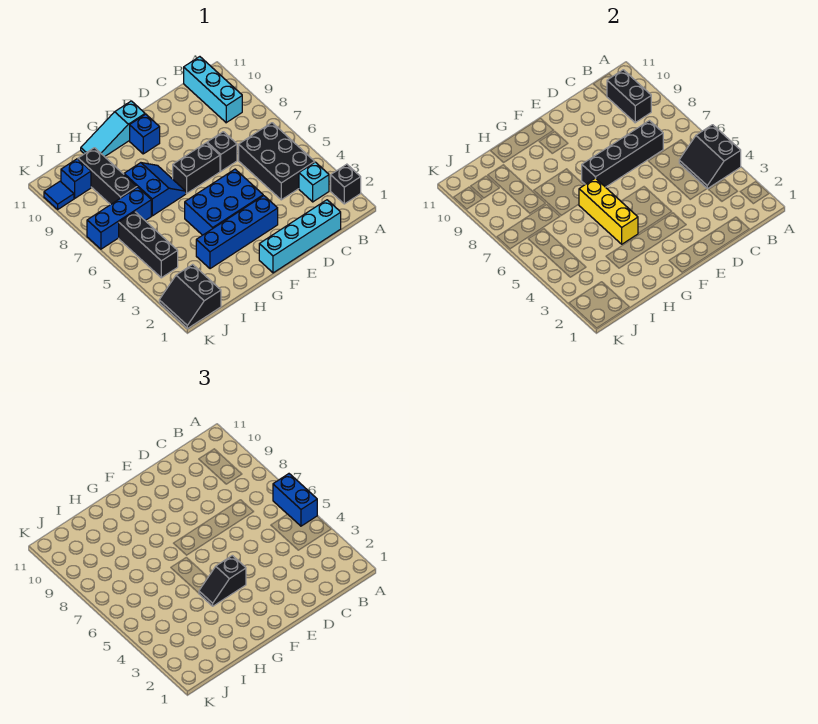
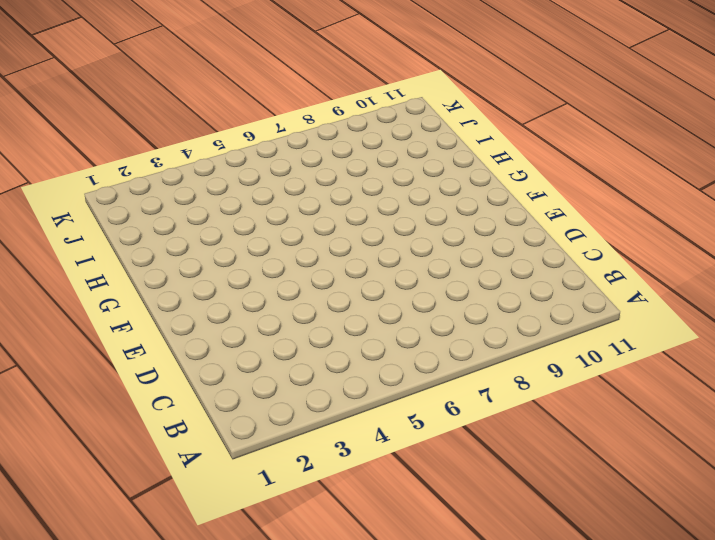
none -> black 1x1 brick [331,164,361,204]
none -> cyan 1x1 brick [299,162,329,202]
none -> black 2x3 brick [239,123,315,200]

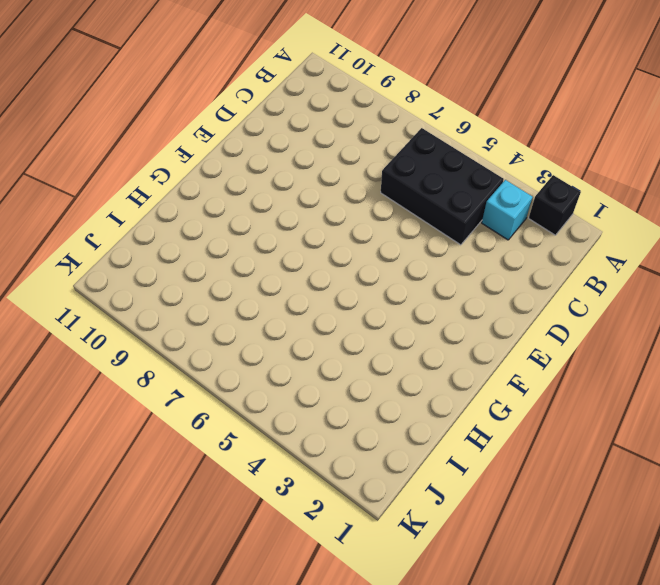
none -> cyan 1x3 brick [184,57,242,123]
none -> cyan 1x4 brick [259,200,341,273]
none -> black 1x1 brick [207,132,237,171]

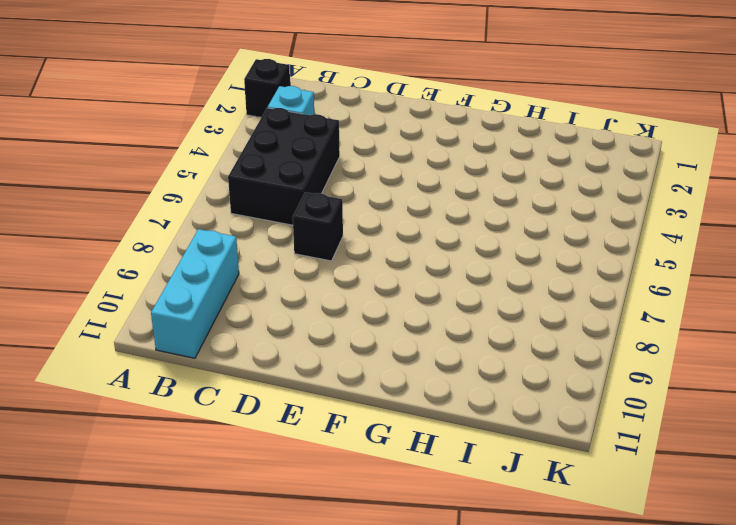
none -> cyan 1x4 brick [259,200,341,273]
none -> blue 1x4 brick [196,196,278,269]
none -> blue 2x3 brick [185,169,263,235]

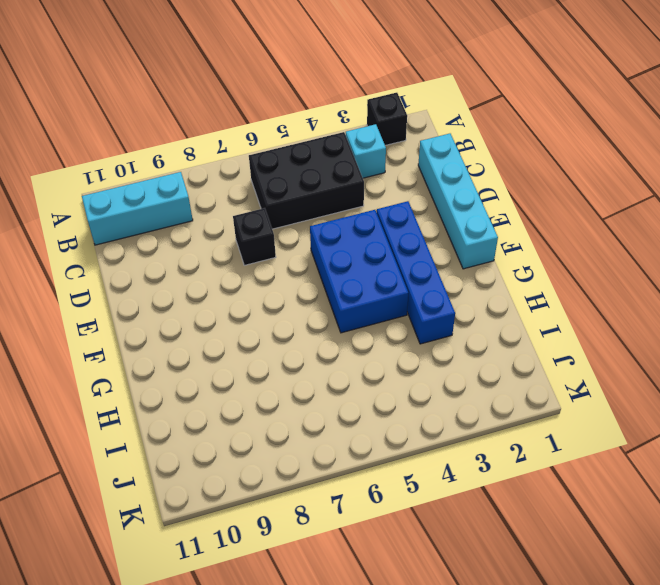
none -> black 1x2 brick [173,143,220,193]
none -> blue 1x1 brick [130,114,160,154]
none -> cyan 1x3 slope [81,101,145,157]

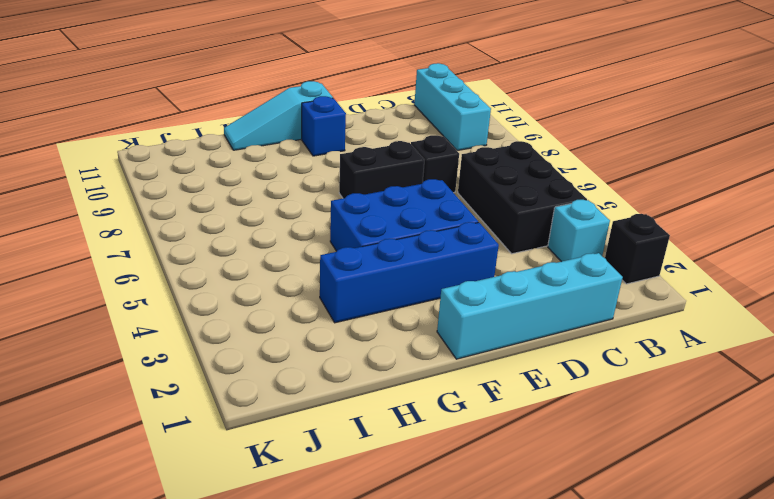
none -> blue 2x2 slope [124,163,186,216]
none -> blue 1x3 brick [87,187,151,249]
none -> black 1x3 brick [78,148,137,205]

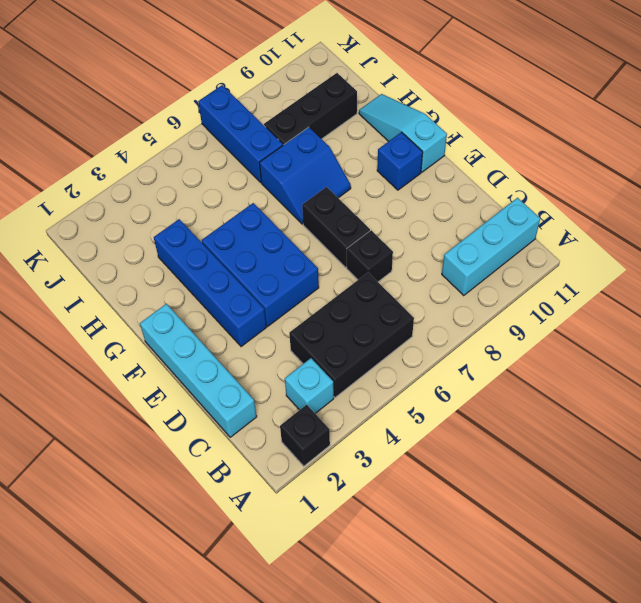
none -> black 2x2 slope [159,264,221,329]
none -> black 1x3 brick [119,212,178,278]
none -> blue 1x1 brick [61,159,91,198]

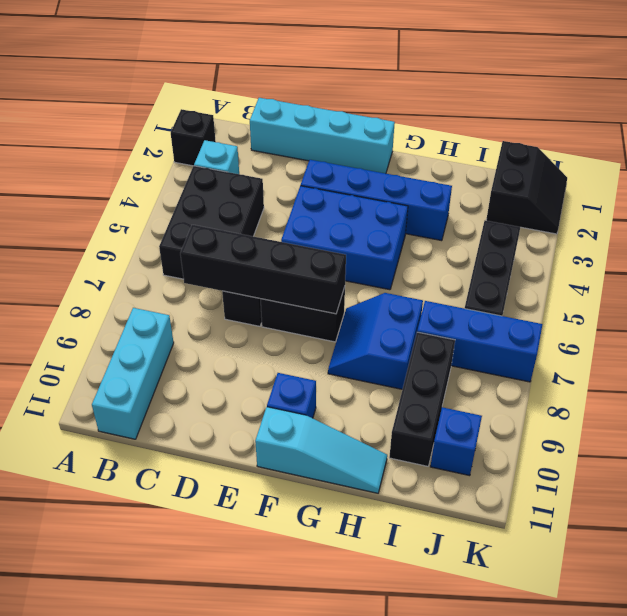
none -> blue 1x1 tile [44,181,74,209]
none -> black 2x2 slope [679,125,741,189]
none -> black 1x2 brick [607,70,651,123]

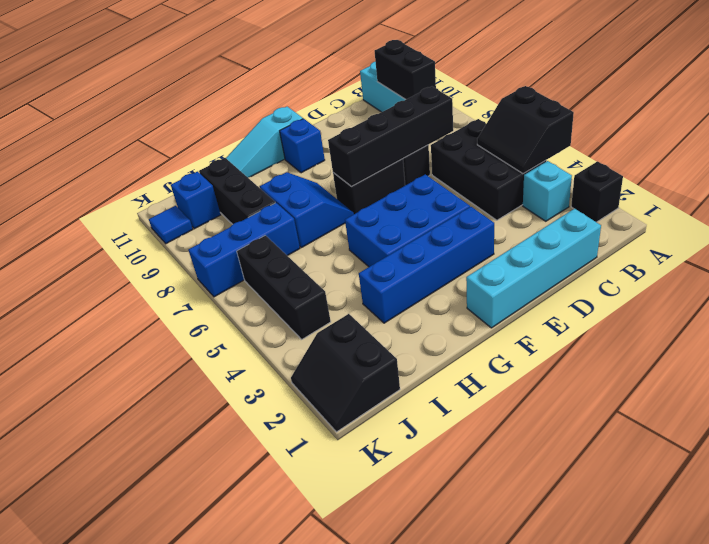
none -> yellow 1x3 brick [579,178,638,244]
none -> blue 1x2 brick [273,474,317,526]
none -> black 1x2 slope [199,555,246,606]

